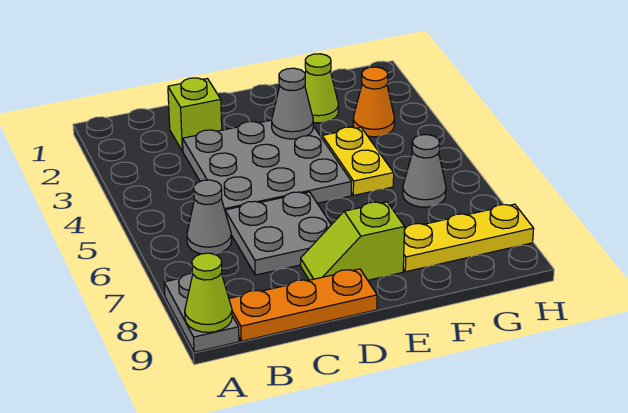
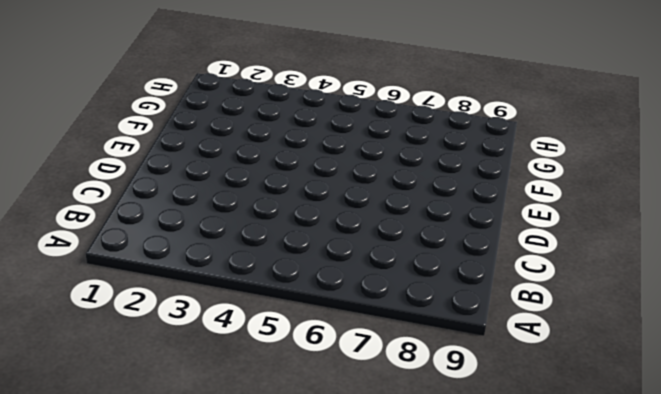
none -> grey 1x2 plate [164,273,239,352]
none -> grey 1x1 cone [187,180,232,254]
none -> orange 1x3 plate [229,269,377,341]

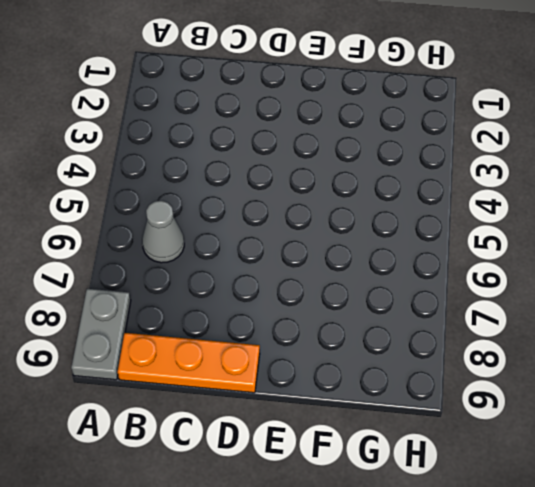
none -> lime 1x1 brick [168,78,222,151]
none -> grey 3x3 plate [183,120,352,210]
none -> grey 2x2 plate [225,192,331,275]

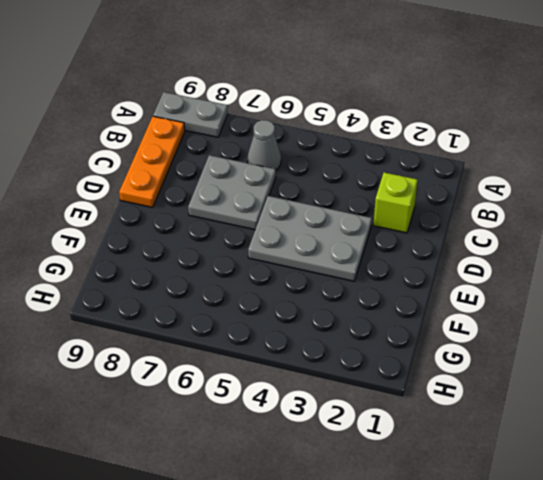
grey 2x3 plate [248,196,372,281] -> grey 3x3 plate [183,120,352,210]
none -> lime 1x2 slope [301,202,405,280]
none -> lime 1x1 cone [305,54,338,123]
none -> yellow 1x2 plate [322,127,394,195]

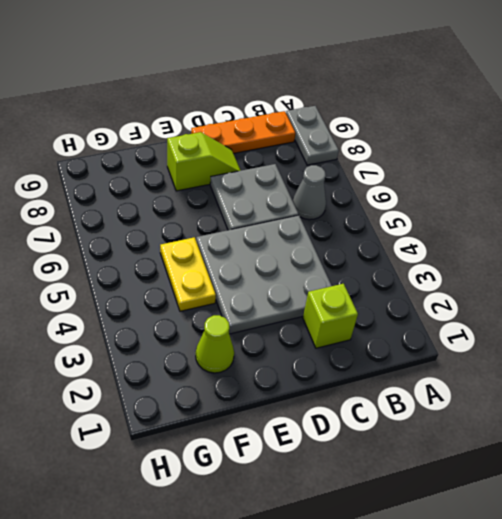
none -> yellow 1x3 plate [403,204,534,272]
none -> orange 1x1 cone [353,67,394,137]
none -> grey 1x1 cone [403,135,446,207]

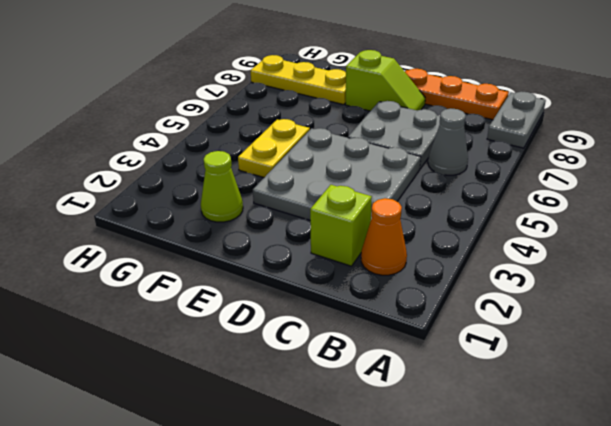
orange 1x1 cone [361,198,407,275] -> orange 1x1 cone moved to [353,67,394,137]
none -> grey 1x1 cone [403,135,446,207]
none -> lime 1x1 cone [185,253,232,332]
none -> grey 1x1 cone [272,68,313,139]

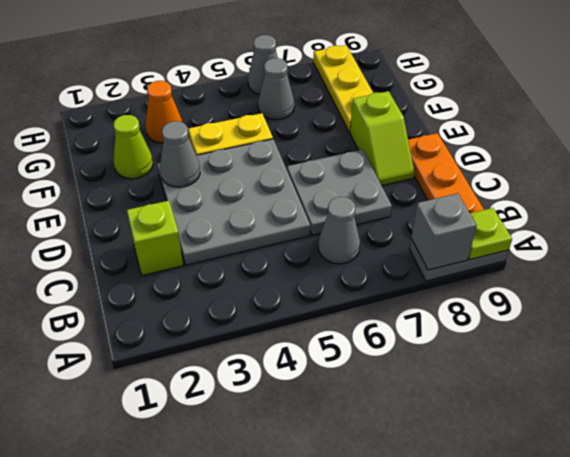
grey 1x1 brick [411,193,477,270] -> none
lime 1x1 plate [469,208,512,260] -> lime 1x1 cone [185,253,232,332]
grey 1x1 cone [248,35,278,95] -> none

